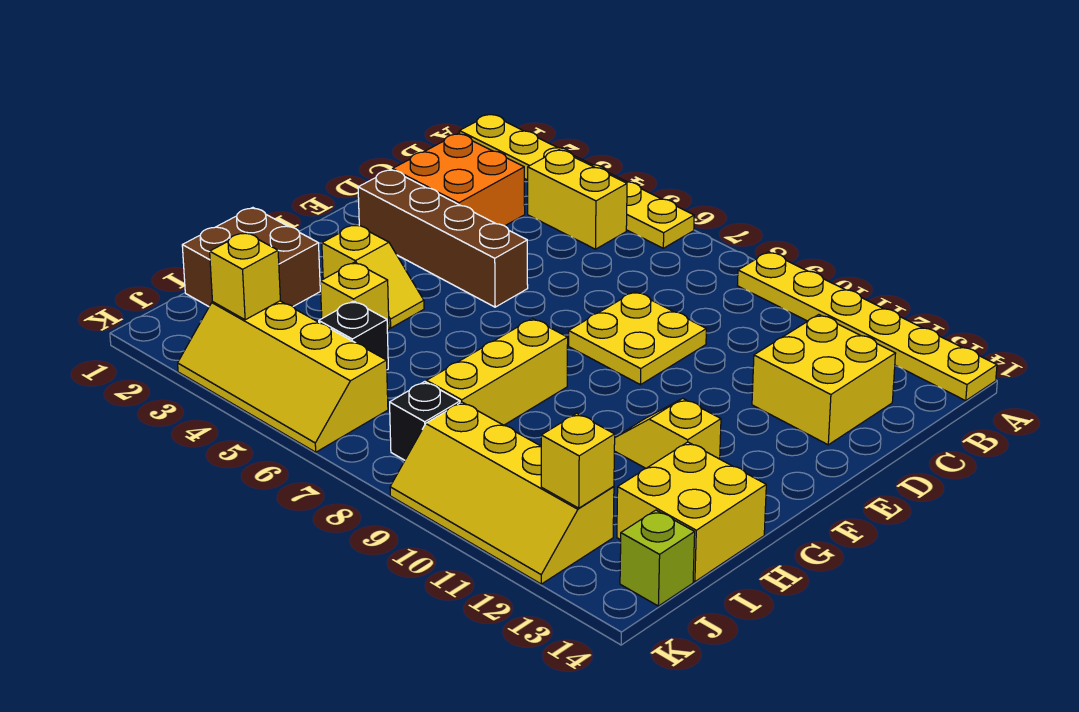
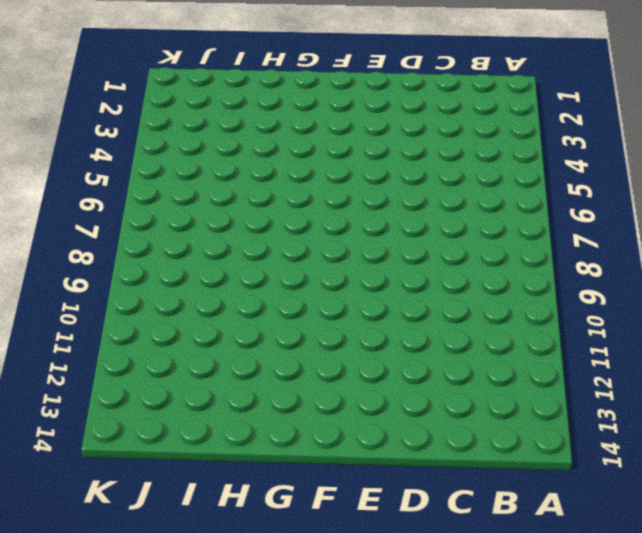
none -> yellow 1x6 plate [459,115,694,248]
none -> yellow 1x6 plate [737,252,997,401]
none -> yellow 1x2 brick [528,150,627,249]

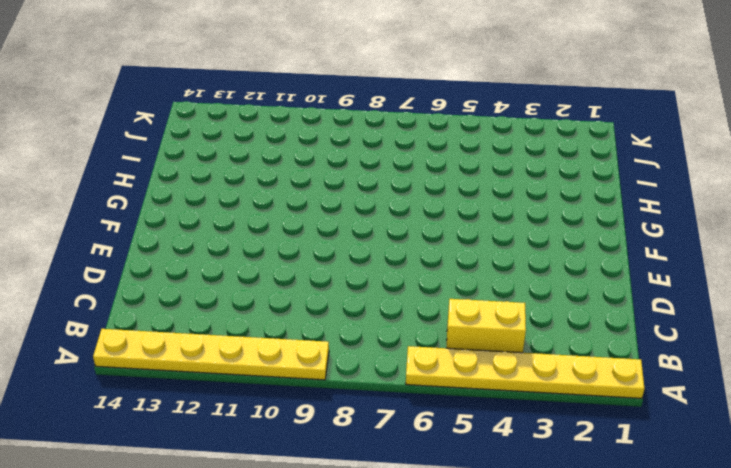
none -> orange 2x2 brick [392,134,525,226]
none -> yellow 2x2 brick [752,315,896,445]
none -> yellow 2x2 plate [569,292,706,385]

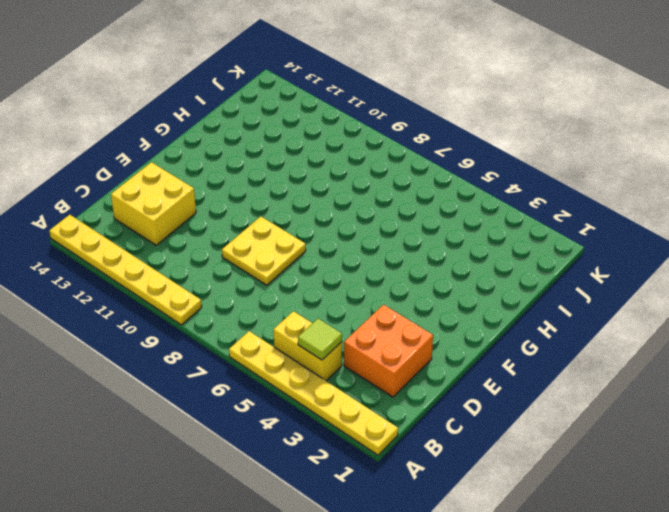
lime 1x1 tile [298,319,342,360] -> none
none -> brown 1x4 brick [358,170,528,307]
none -> yellow 1x2 slope [322,224,424,328]
none -> yellow 1x3 brick [427,319,568,425]

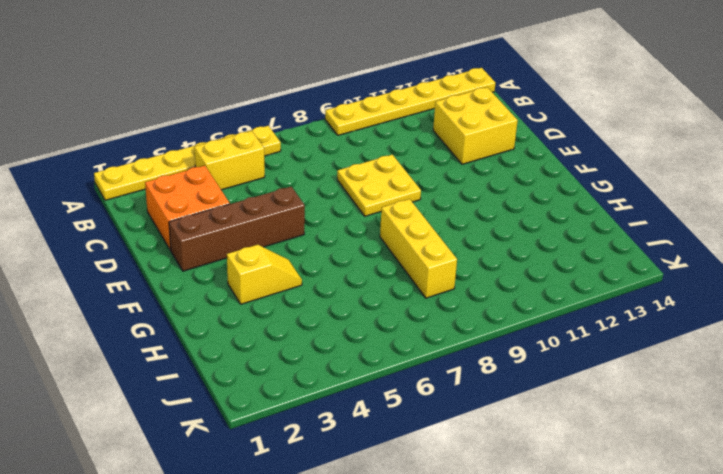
none -> yellow 1x2 slope [614,398,721,468]
none -> brown 2x2 brick [182,208,320,306]
none -> yellow 1x1 brick [320,262,389,330]

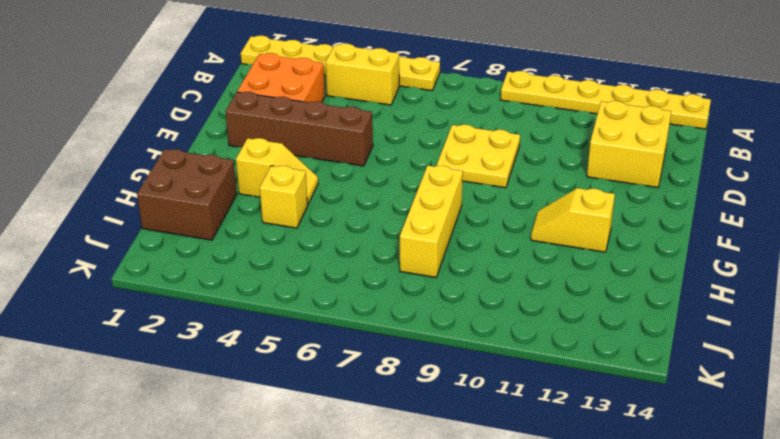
none -> yellow 2x2 brick [617,442,766,582]
none -> black 1x1 brick [319,301,388,370]
none -> yellow 2x4 slope [178,301,388,452]

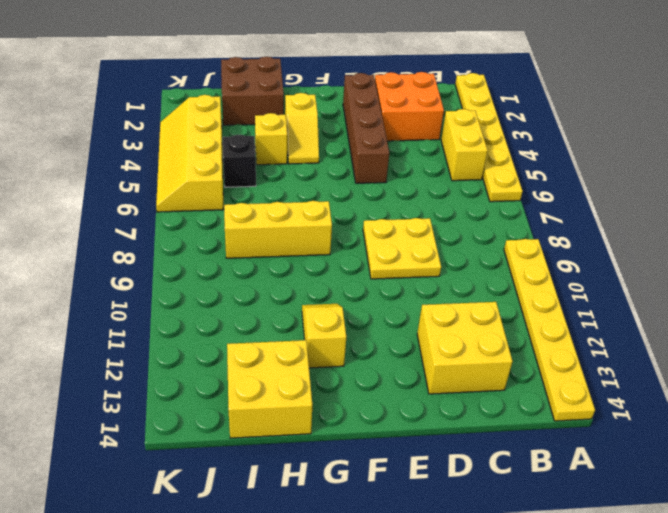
none -> black 1x1 brick [390,382,460,460]
none -> yellow 2x4 slope [390,402,614,584]
none -> lime 1x1 brick [620,510,695,606]

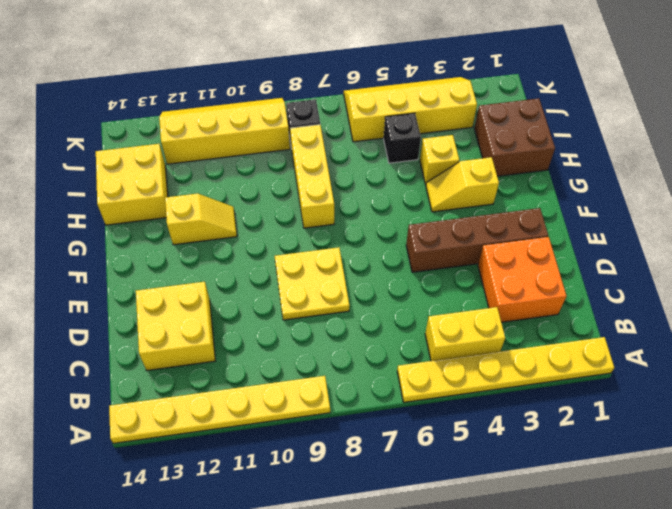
none -> lime 1x1 brick [620,510,695,606]
none -> yellow 1x1 brick [210,232,280,320]
none -> yellow 1x1 brick [541,413,615,508]

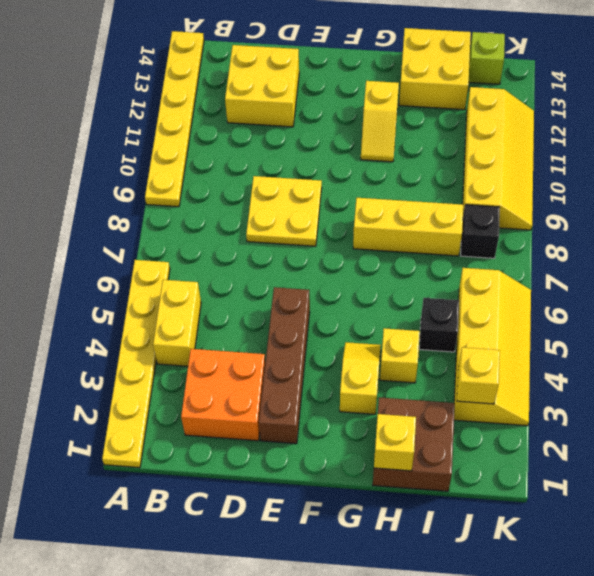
yellow 1x1 brick [374,414,416,471] -> yellow 1x1 brick moved to [541,413,615,508]

